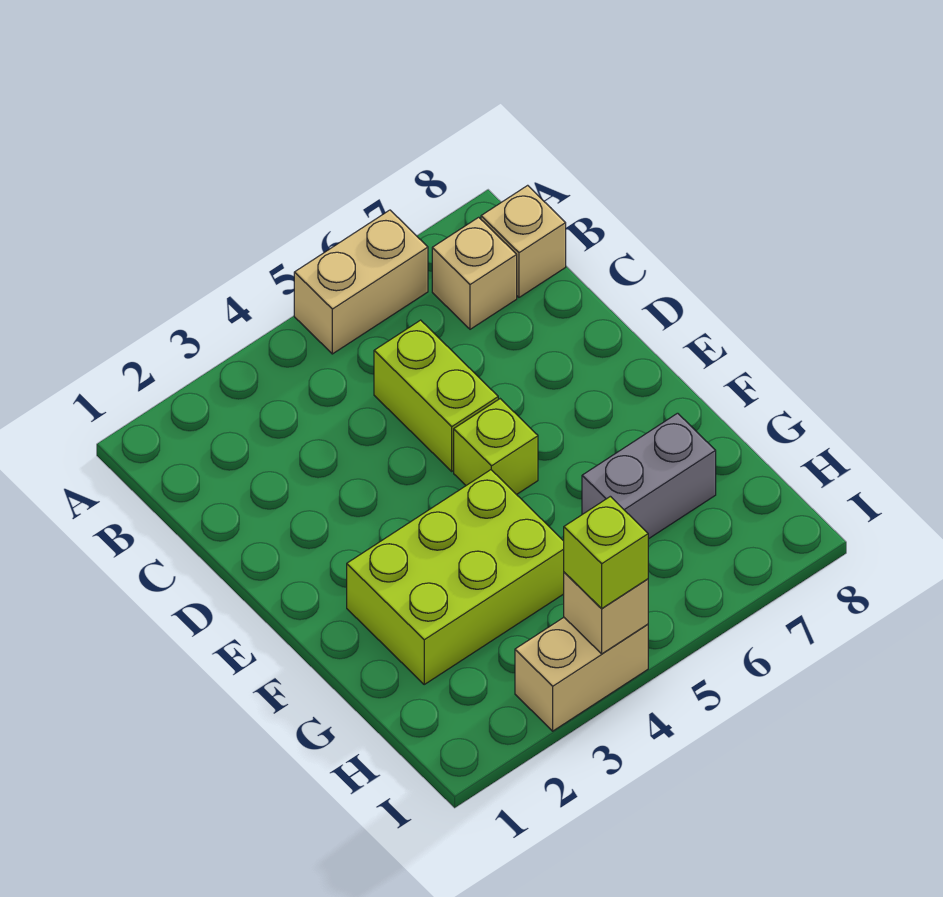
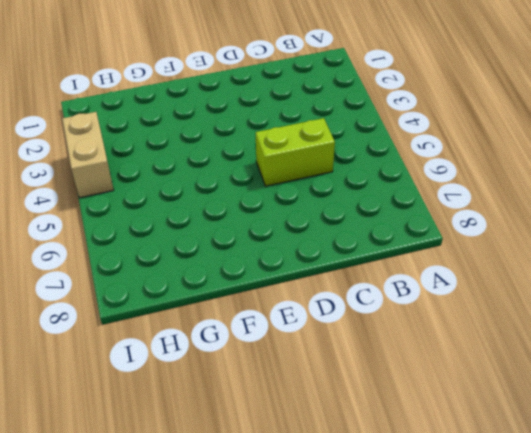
none -> tan 1x2 brick [294,210,428,354]
none -> tan 1x1 brick [432,217,517,329]

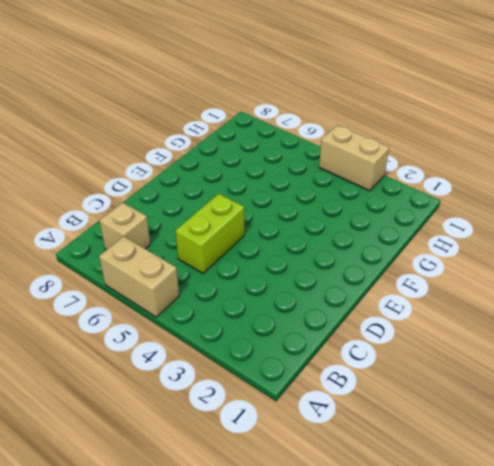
none -> tan 1x1 brick [481,185,566,297]
none -> lime 1x1 brick [454,399,538,495]

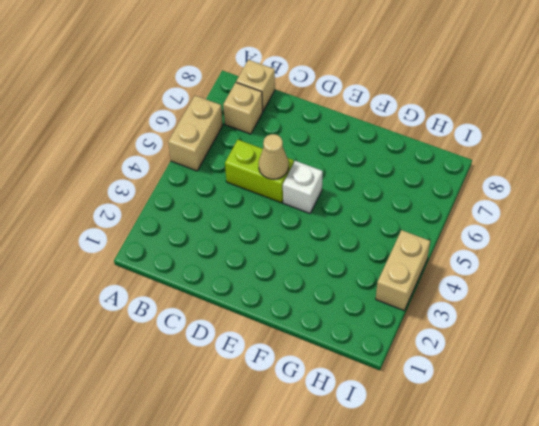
tan 1x1 cone [259,134,289,179] -> none
white 1x1 brick [283,161,323,213] -> lime 1x1 brick [454,399,538,495]
none -> lime 2x3 brick [347,470,564,684]
none -> grey 1x2 brick [582,413,716,539]

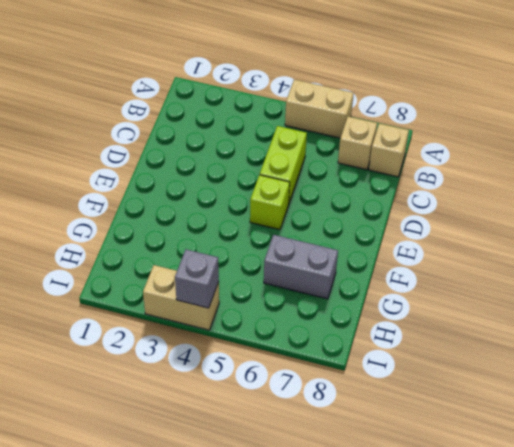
grey 1x1 brick [175,249,219,308] -> tan 1x1 brick [564,572,648,654]
none -> lime 2x3 brick [347,470,564,684]
none -> lime 1x1 brick [564,496,648,609]

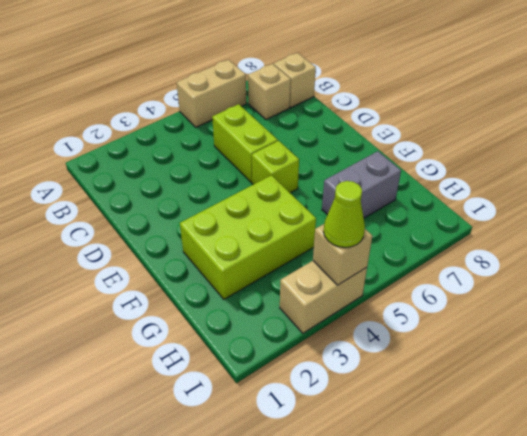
lime 1x1 cone [324,181,365,248] -> lime 1x1 brick [564,496,648,609]

